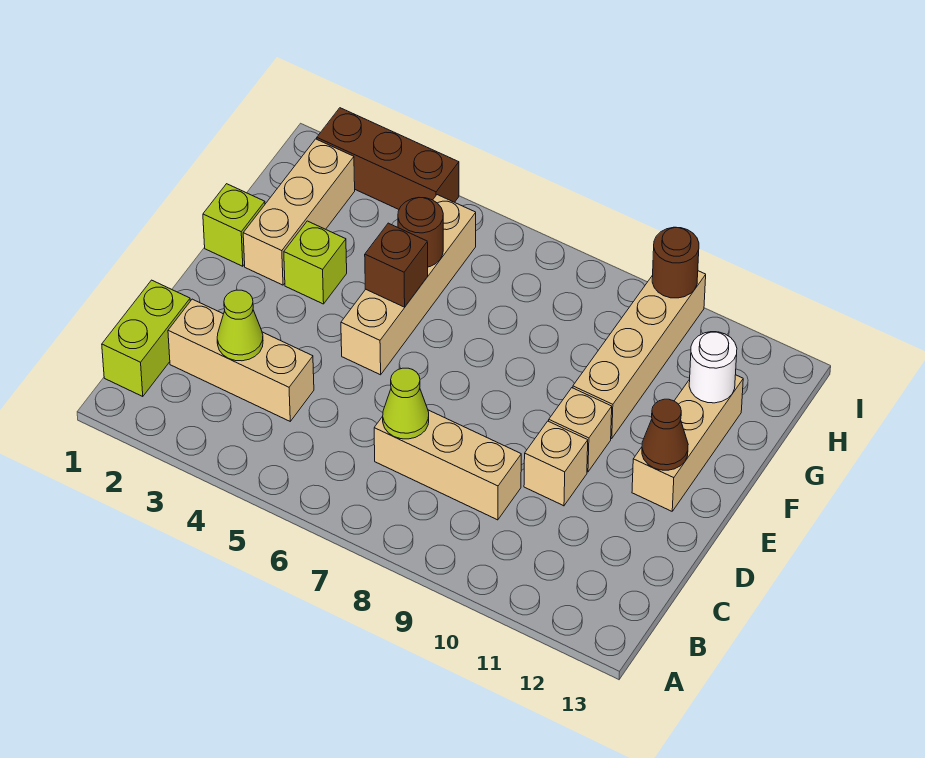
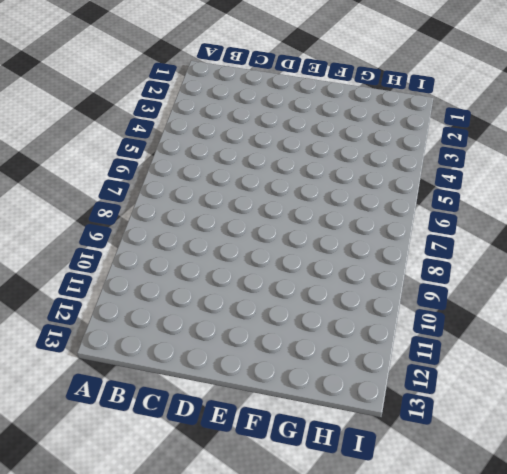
none -> lime 1x2 brick [102,280,190,397]
none -> tan 1x3 brick [168,299,314,421]
none -> tan 1x3 brick [374,410,521,520]

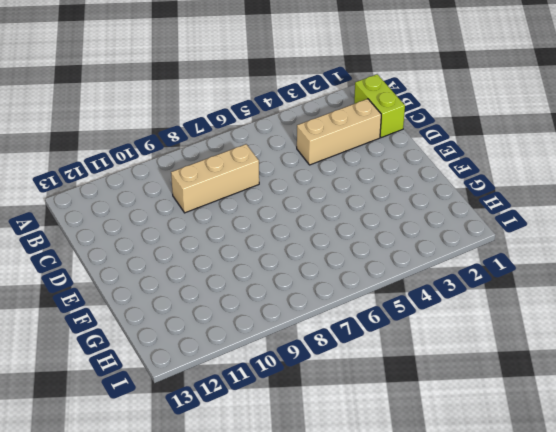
none -> tan 1x1 brick [524,421,588,506]
none -> tan 1x4 brick [341,195,476,375]
none -> tan 1x1 brick [549,388,612,472]

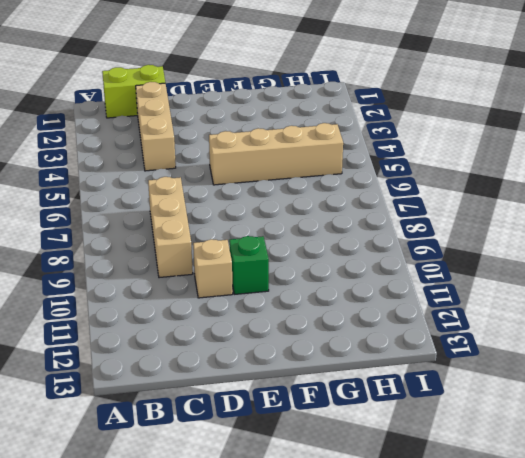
green 1x1 brick [229,236,269,294] -> tan 1x1 brick [549,388,612,472]
none -> tan 1x3 brick [632,375,743,511]
none -> lime 1x1 brick [203,184,265,266]
none -> tan 1x3 brick [243,139,355,285]

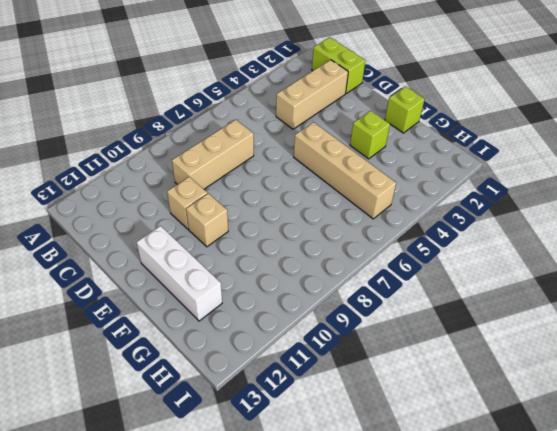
white 1x3 brick [137,226,222,321] -> tan 1x3 brick [632,375,743,511]
none -> tan 1x3 brick [243,139,355,285]
none -> tan 1x4 brick [573,271,706,439]
none -> brown 1x3 brick [317,108,459,209]

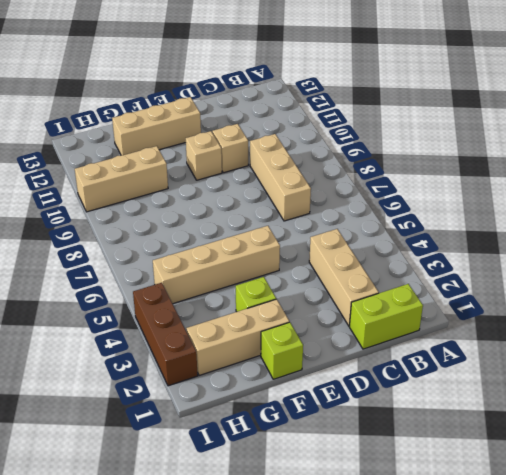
tan 1x3 brick [75,146,168,212] -> tan 1x4 brick [573,271,706,439]
none -> lime 1x1 cone [217,290,263,361]
none -> lime 1x1 cone [383,368,429,439]
none -> brown 1x1 cone [642,399,688,470]

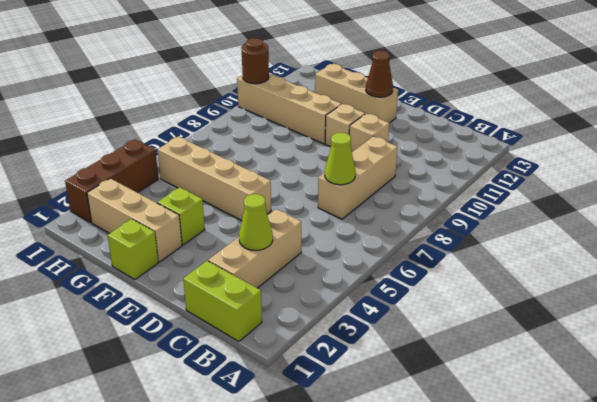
none -> brown 1x1 brick [365,223,428,307]
none -> brown 1x1 round brick [398,198,443,267]
none -> white 1x1 round brick [689,332,737,403]

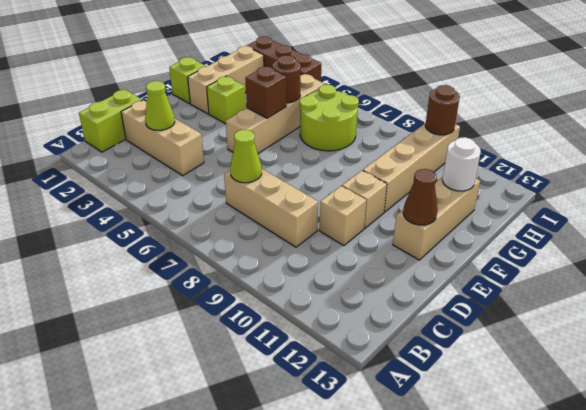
lime 2x2 round brick [300,85,359,151] -> none

